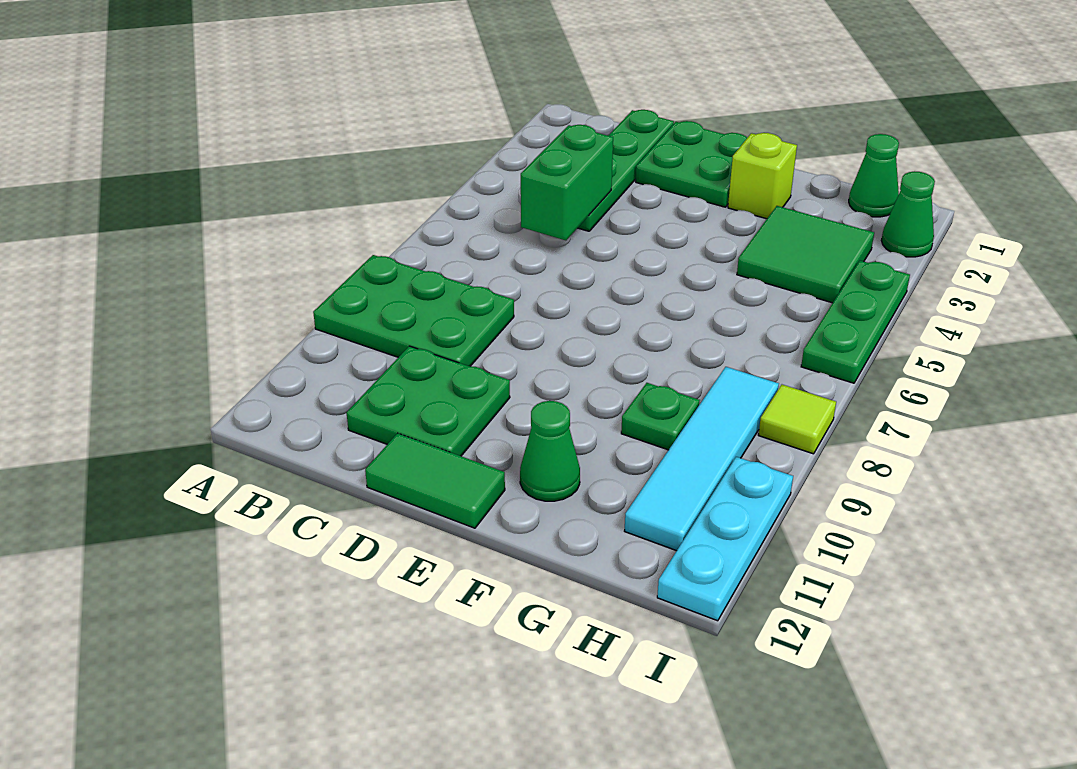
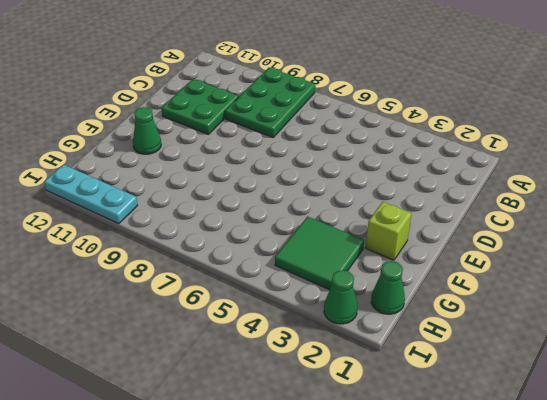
none -> green 1x4 plate [578,110,674,231]
none -> green 2x2 plate [636,121,747,207]
none -> green 1x2 tile [365,433,505,528]

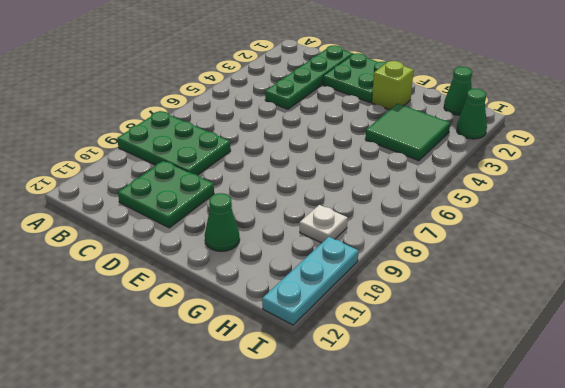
white 1x1 plate [300,205,348,243] -> cyan 1x4 tile [625,367,779,551]
none -> green 1x2 tile [365,433,505,528]
none -> green 1x1 plate [621,383,700,450]
none -> green 1x3 plate [801,261,910,383]

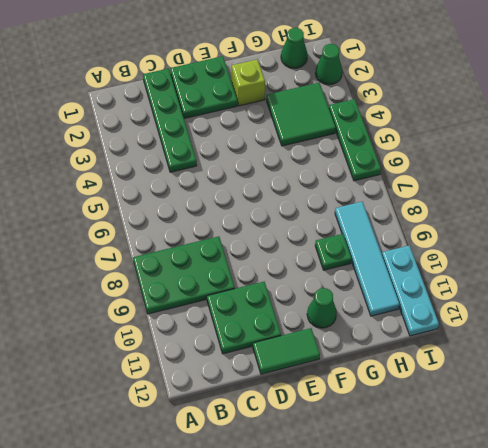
none -> lime 1x1 tile [759,385,836,454]
none -> green 1x2 brick [521,125,613,240]

